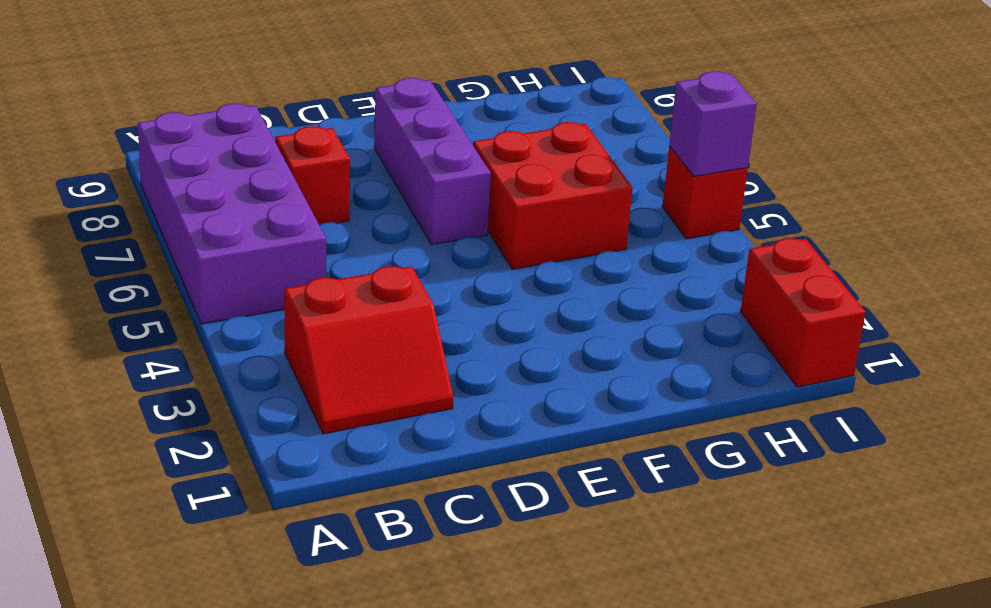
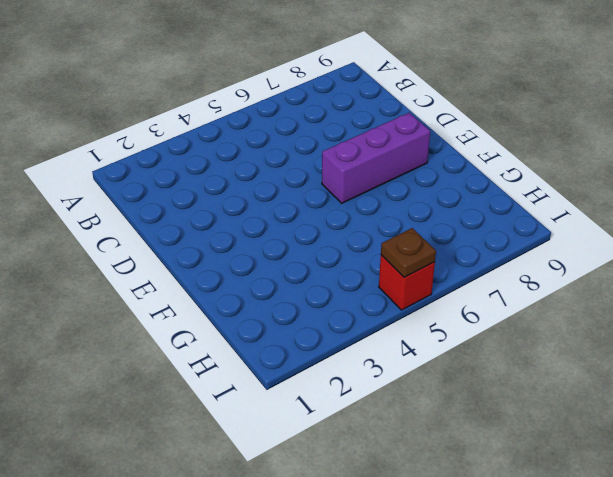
brown 1x1 plate [381,228,436,277] -> purple 1x1 brick [669,71,757,176]
none -> purple 2x4 brick [138,103,326,324]
none -> red 2x2 slope [284,266,453,434]

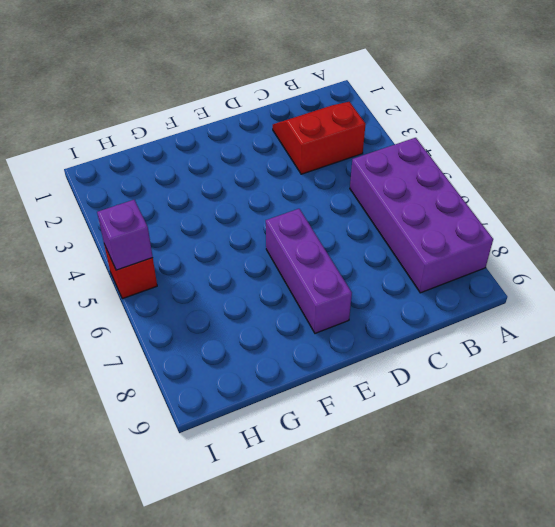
none -> red 1x1 brick [275,126,350,225]
none -> red 2x2 brick [473,122,633,269]

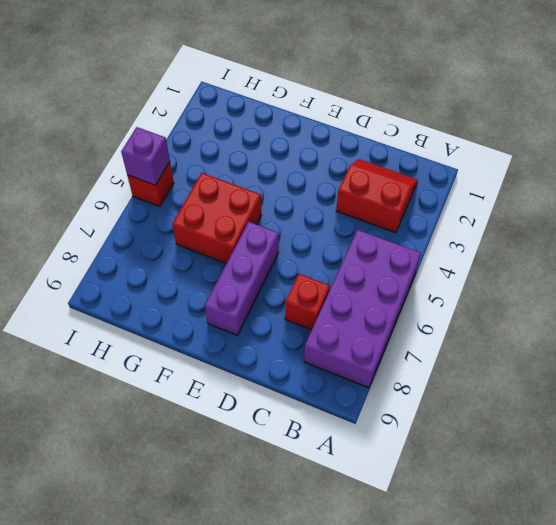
none -> red 1x2 brick [740,238,866,387]

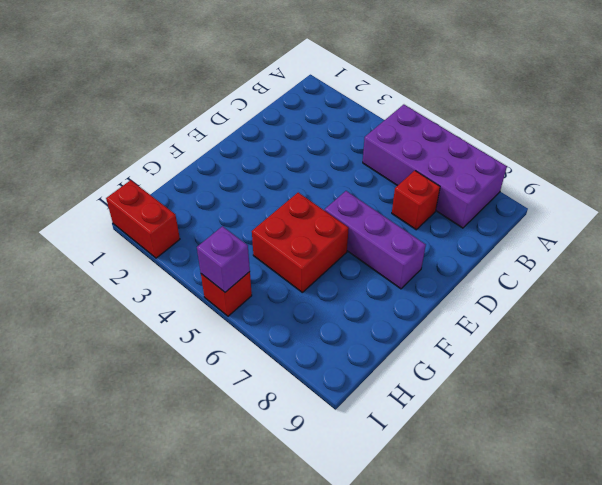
none -> red 2x2 slope [284,266,453,434]

